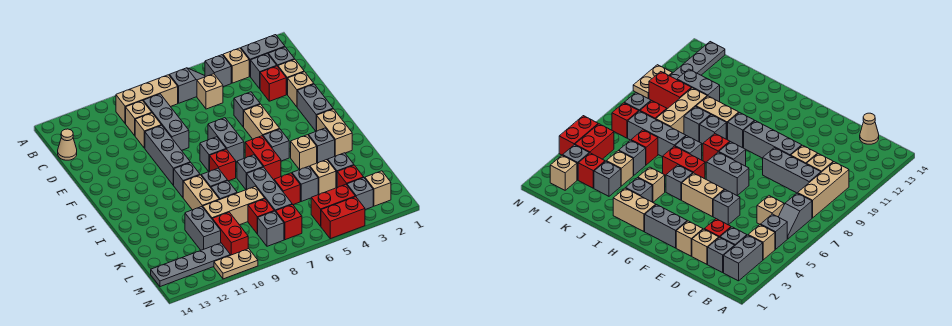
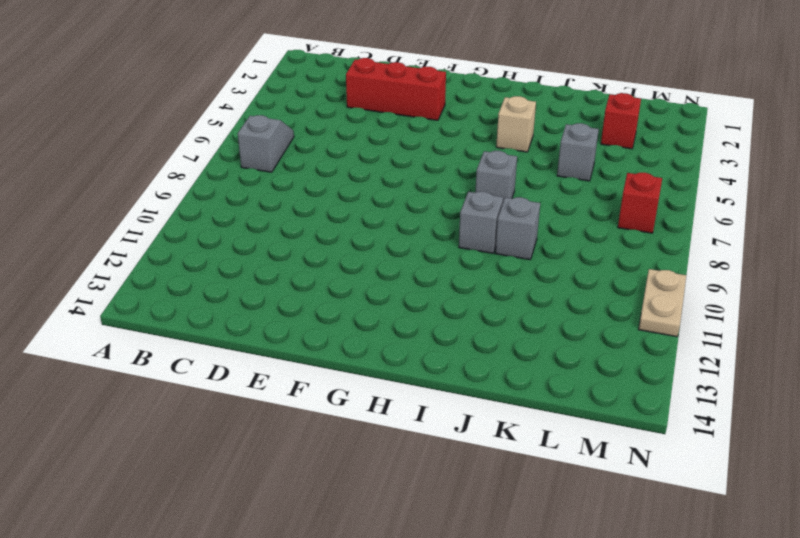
red 1x3 brick [346,58,446,120] -> red 1x1 brick [260,66,286,101]
none -> grey 1x2 brick [241,35,285,77]
none -> tan 1x1 brick [223,48,249,83]
none -> grey 1x1 brick [205,55,231,87]
none -> tan 1x3 brick [116,75,178,123]

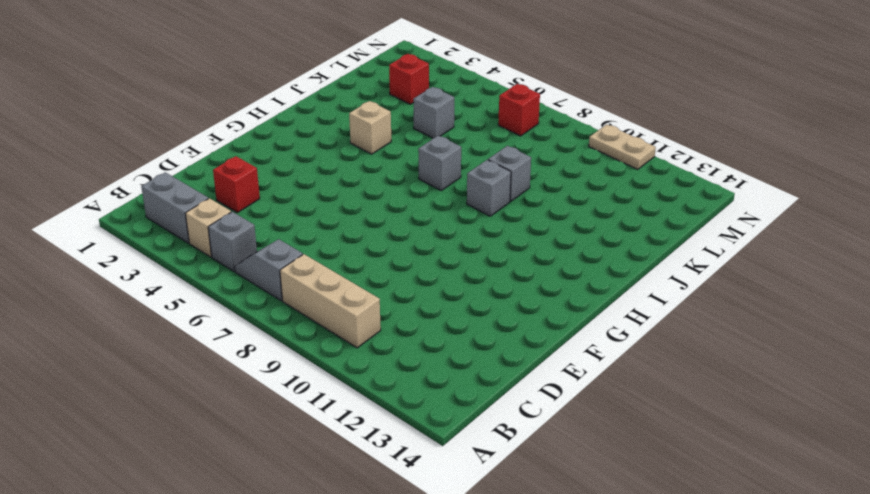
none -> grey 1x1 brick [268,47,294,66]
none -> grey 1x1 brick [251,54,277,89]
none -> tan 1x1 brick [197,74,223,109]
none -> grey 1x3 brick [143,94,189,150]

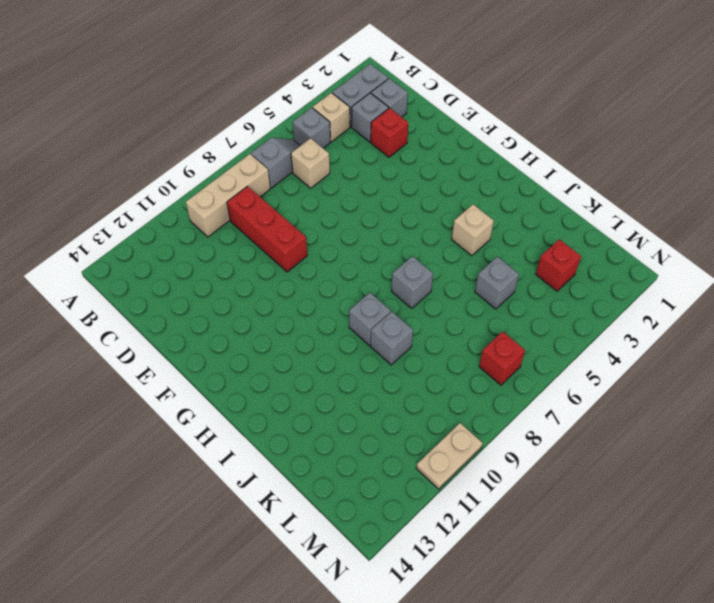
red 1x3 brick [227,186,307,272] -> grey 1x3 brick [143,94,189,150]
none -> tan 1x1 brick [126,101,152,136]
none -> tan 1x1 cone [58,129,77,160]
none -> tan 1x1 brick [278,59,304,94]
none -> tan 1x1 brick [135,113,161,148]

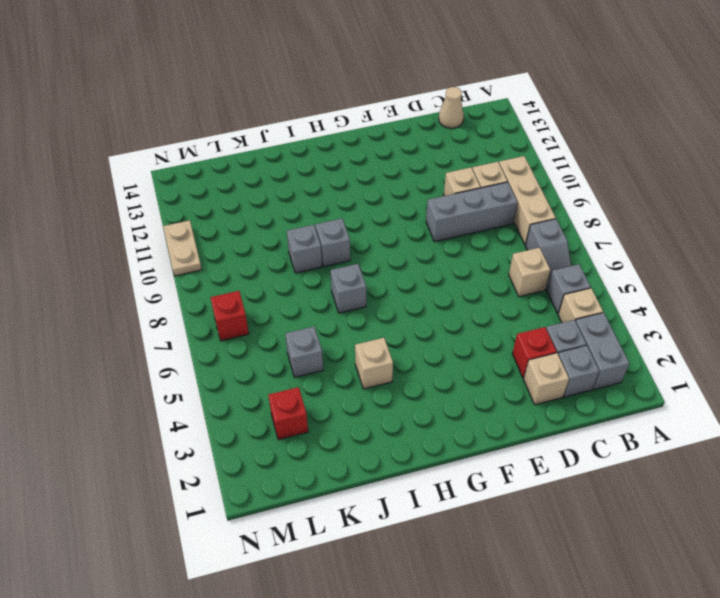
none -> tan 1x1 brick [287,72,314,107]
none -> grey 1x1 brick [234,92,260,127]
none -> grey 1x3 brick [145,125,190,185]
none -> grey 1x2 brick [297,84,333,131]

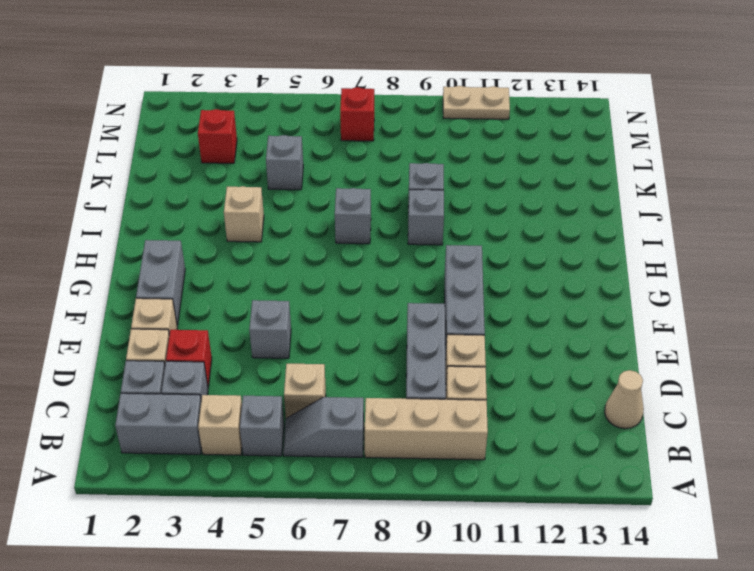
none -> tan 1x2 brick [244,104,279,139]
none -> grey 1x2 brick [208,118,244,162]
none -> grey 1x1 brick [200,137,226,171]
none -> tan 1x2 brick [317,109,352,156]

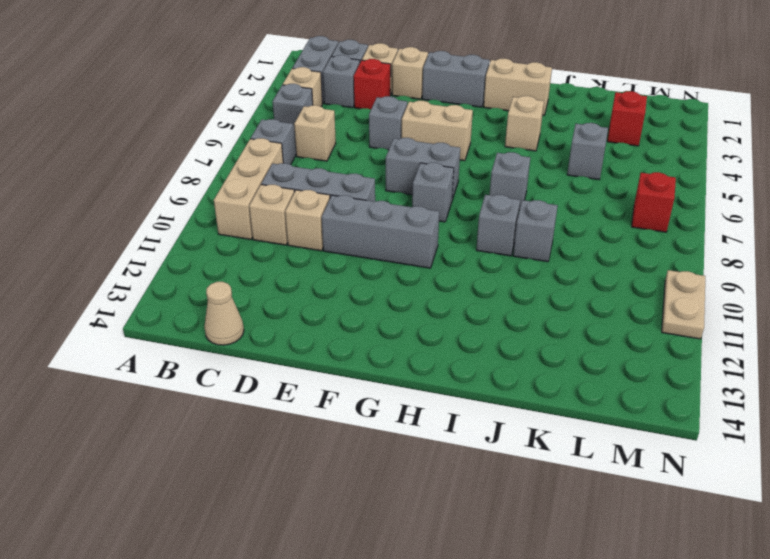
none -> grey 1x1 brick [263,129,289,161]
none -> red 1x2 brick [245,136,281,180]
none -> red 1x1 brick [210,149,236,181]
none -> grey 1x1 brick [173,162,200,197]

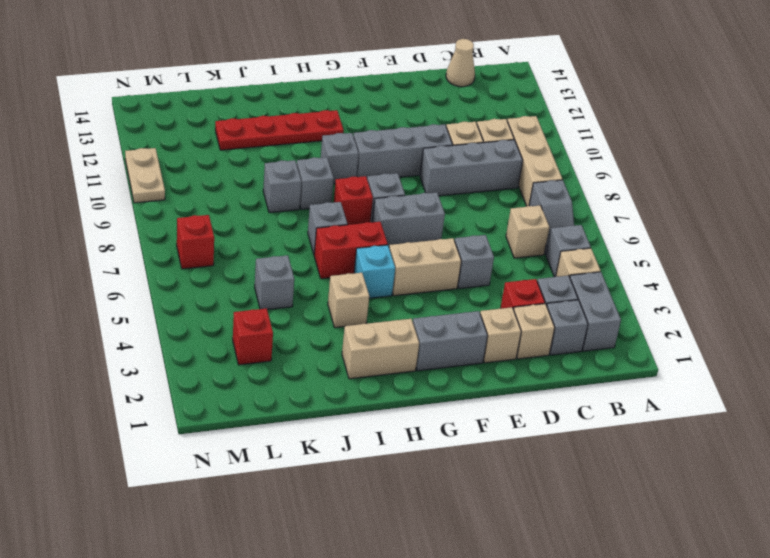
cyan 1x1 brick [354,245,395,298] -> grey 1x1 brick [263,129,289,161]
red 1x4 plate [215,110,344,150] -> none
none -> grey 1x1 brick [308,128,335,163]
none -> tan 1x2 brick [183,175,219,210]
none -> grey 1x3 brick [247,167,292,212]
none -> grey 1x1 brick [328,153,354,188]

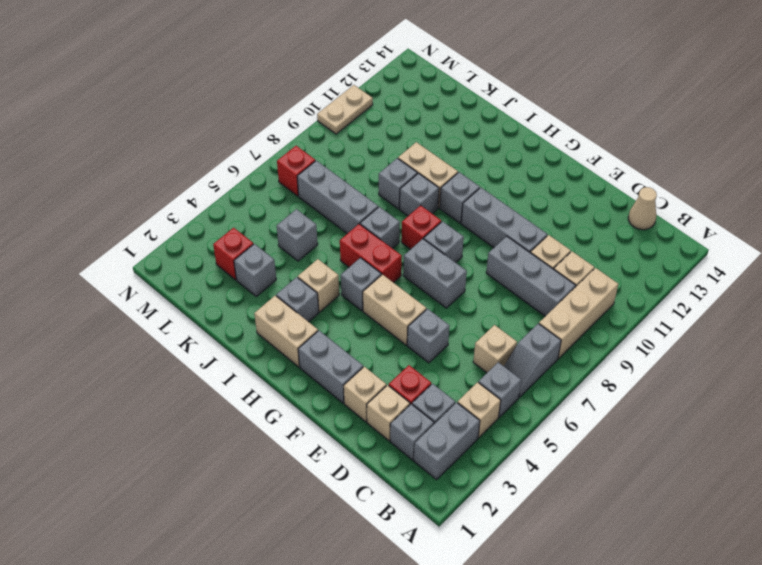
none -> tan 1x1 brick [310,160,336,195]
none -> red 1x1 brick [274,173,300,205]
none -> tan 1x3 brick [203,186,265,225]
none -> grey 1x2 brick [185,207,221,250]

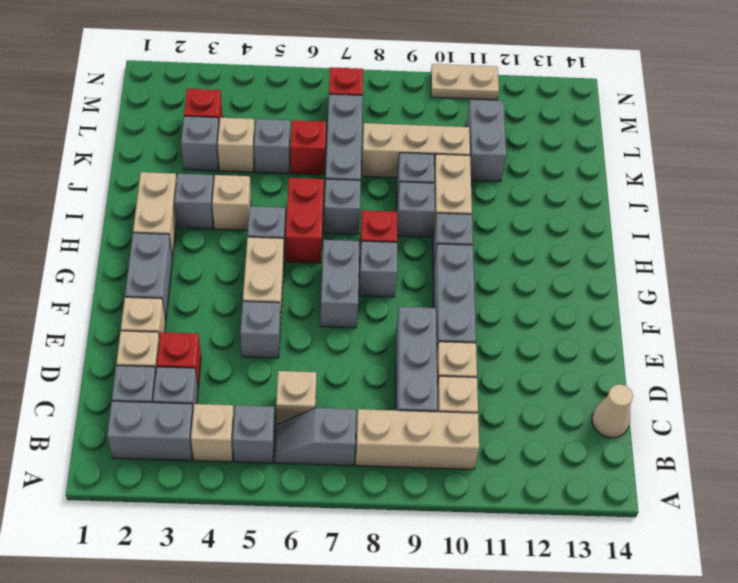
none -> red 1x1 brick [248,199,274,234]
none -> red 1x2 brick [212,212,248,255]
none -> tan 1x1 brick [365,171,391,206]
none -> grey 1x1 brick [347,178,373,210]

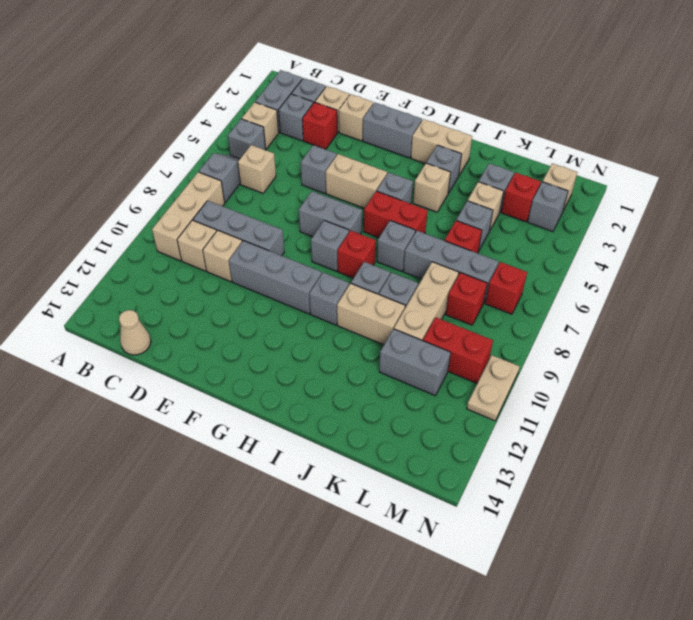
none -> red 1x2 brick [311,184,355,226]
none -> grey 1x1 brick [258,211,284,246]
none -> grey 1x4 plate [151,243,230,287]
none -> red 1x2 brick [321,197,365,239]

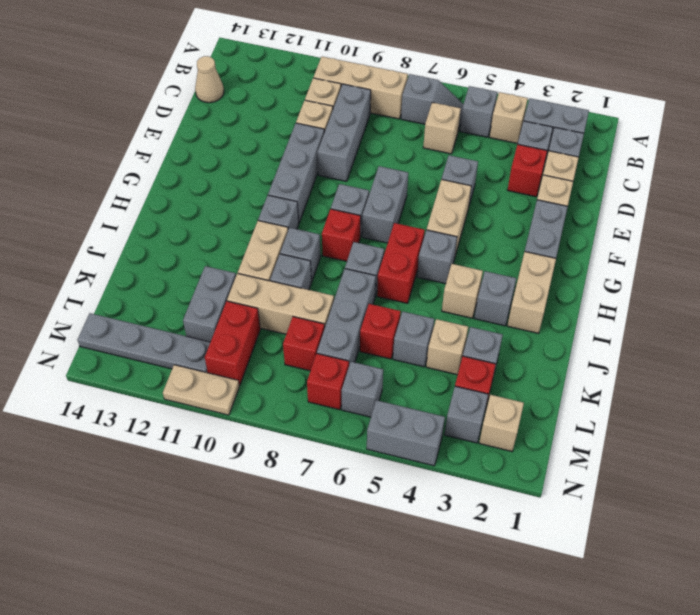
grey 1x1 brick [341,362,383,417] -> grey 1x1 brick moved to [258,211,284,246]
grey 1x2 brick [367,400,445,466] -> red 1x2 brick [321,197,365,239]
none -> red 1x2 brick [311,184,355,226]

